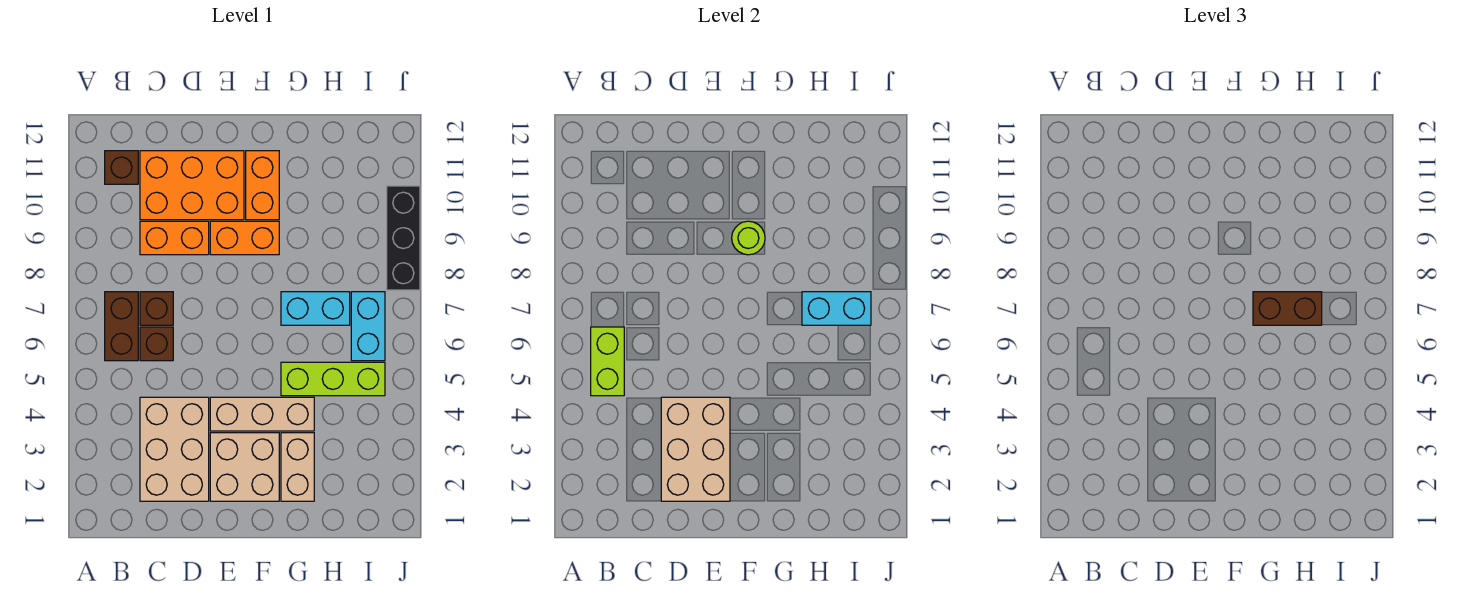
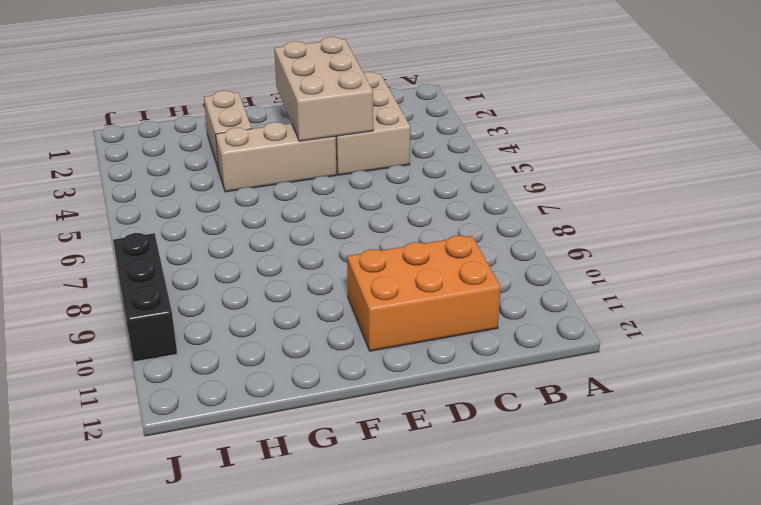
none -> brown 1x2 brick [105,292,138,361]
none -> brown 1x1 brick [105,151,138,184]
none -> brown 1x1 brick [140,327,173,361]

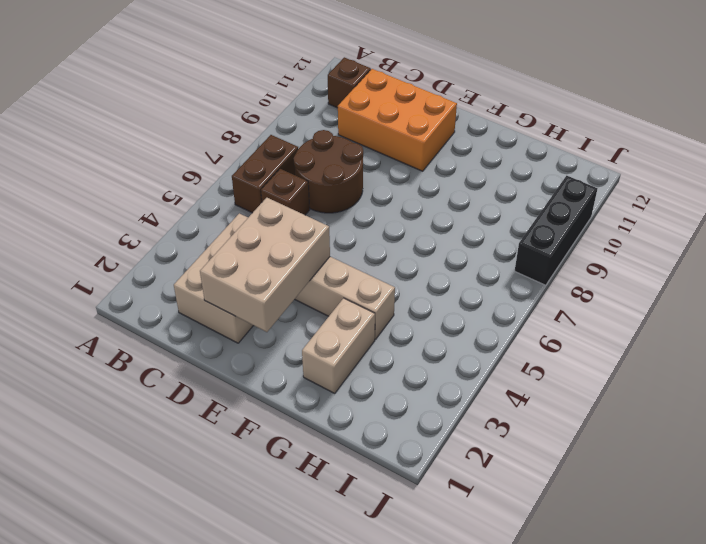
brown 2x2 round brick [294,130,363,213] -> brown 1x1 brick [140,292,173,325]
none -> orange 1x2 brick [140,221,209,255]
none -> tan 2x2 brick [210,433,279,501]
none -> orange 1x2 brick [210,221,279,255]

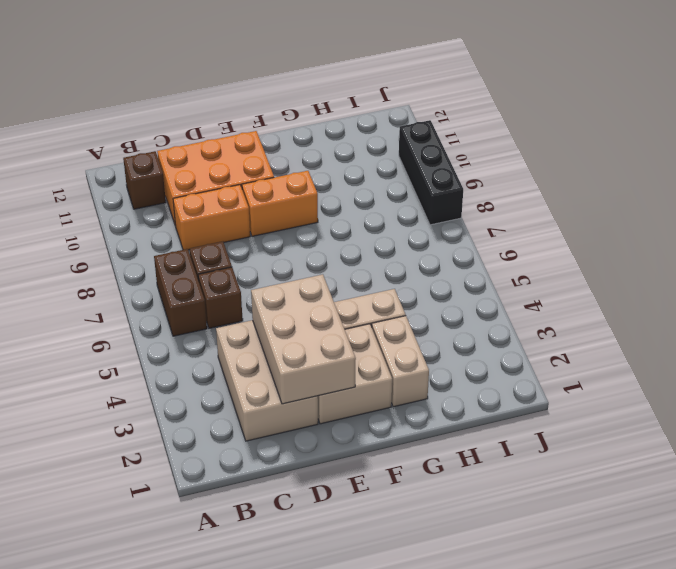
none -> orange 1x2 brick [246,151,279,220]
none -> lime 1x3 brick [281,362,385,396]
none -> cyan 1x2 brick [281,292,350,325]

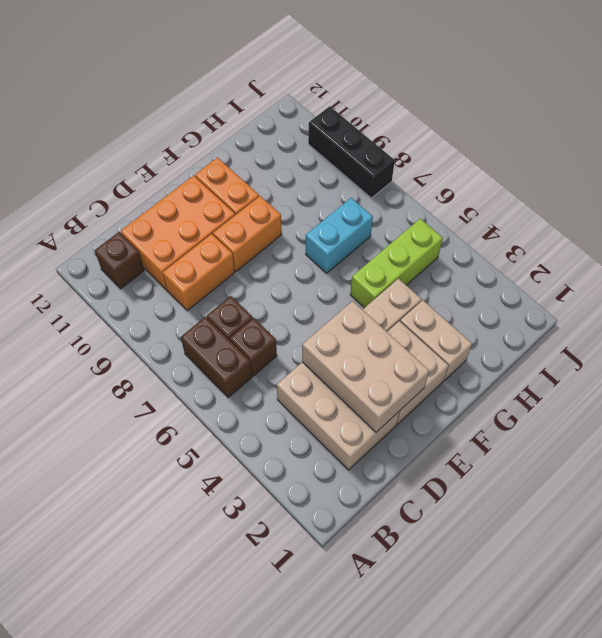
none -> cyan 1x2 brick [351,292,385,361]
none -> lime 1x2 brick [591,327,624,396]
none -> lime 1x1 round brick [732,221,765,255]

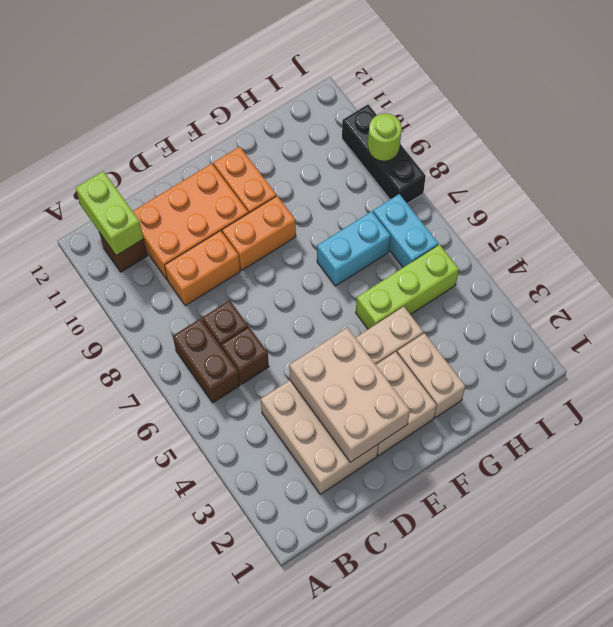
lime 1x2 brick [76,171,144,255] -> lime 1x2 brick moved to [591,327,624,396]
lime 1x1 round brick [368,113,402,161] -> lime 1x1 round brick moved to [732,221,765,255]
none -> cyan 1x2 brick [802,292,871,325]
none -> brown 1x2 brick [1253,292,1322,325]

